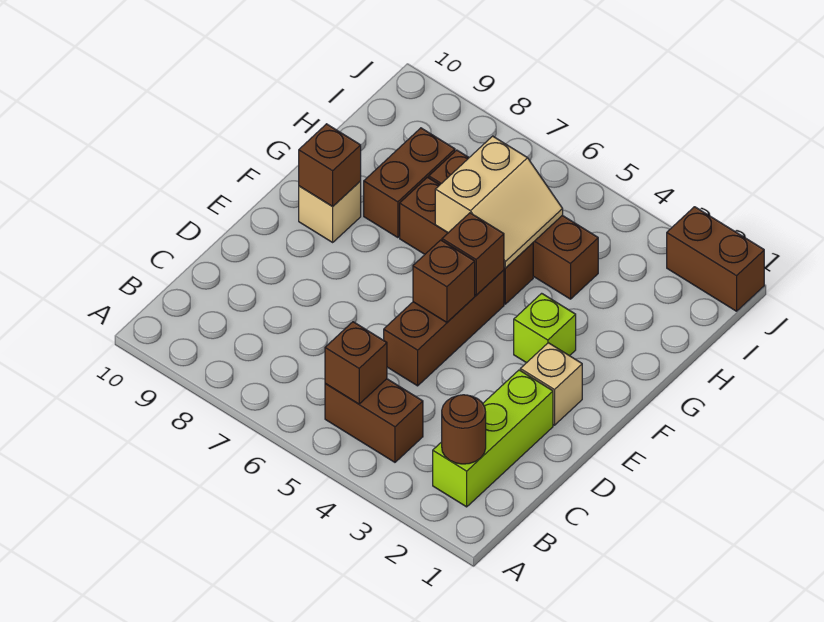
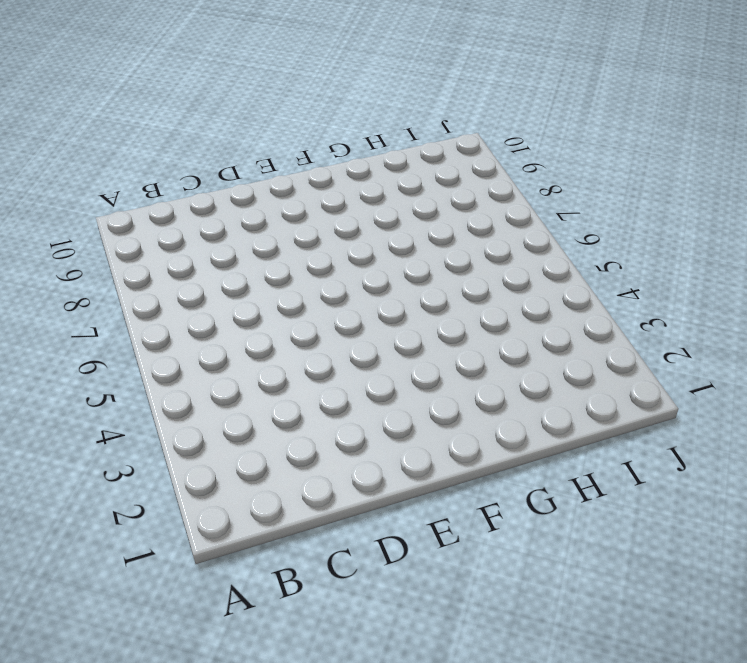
none -> lime 1x3 brick [433,370,553,507]
none -> brown 1x2 brick [325,379,423,462]
none -> brown 1x3 brick [384,270,504,386]

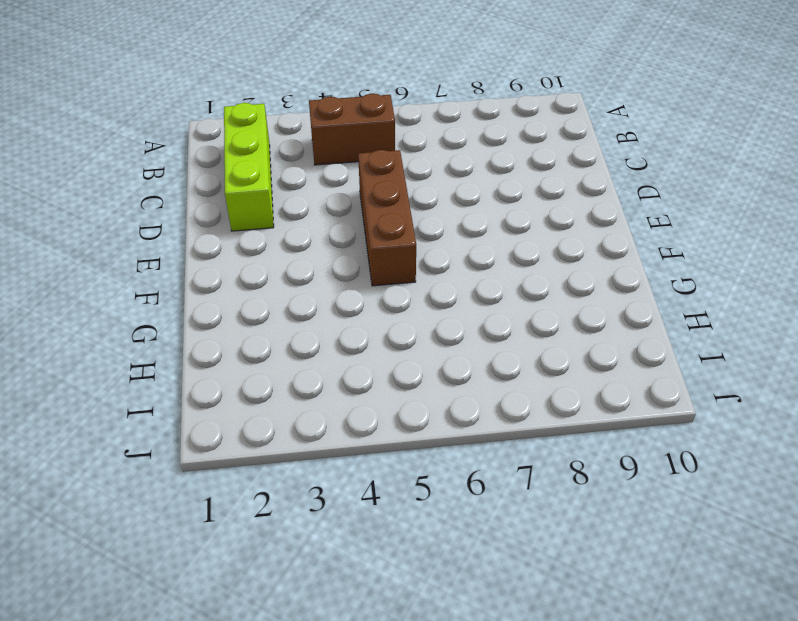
none -> tan 1x1 brick [520,343,582,425]
none -> lime 1x1 brick [514,293,576,363]
none -> tan 1x1 brick [299,181,361,242]

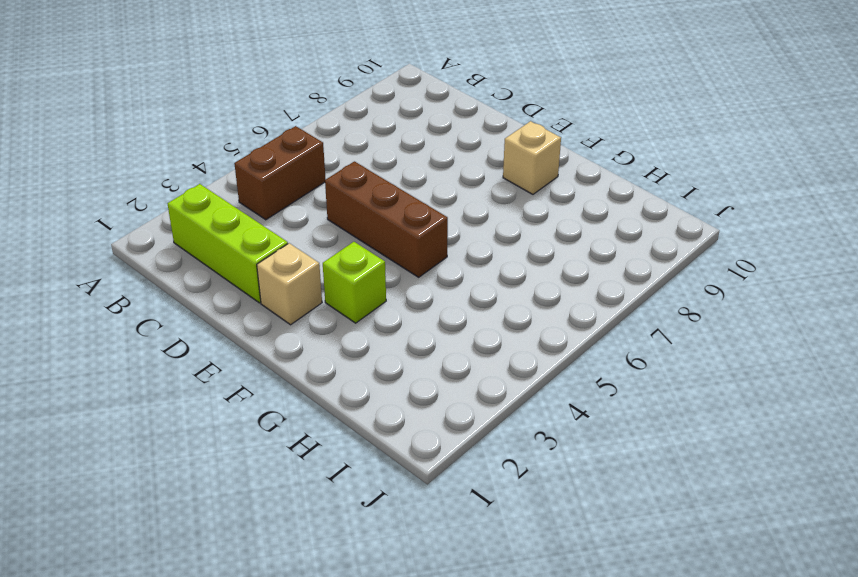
none -> brown 1x3 brick [400,177,533,304]
none -> brown 1x2 brick [364,128,455,238]
none -> brown 1x4 brick [429,150,598,299]

